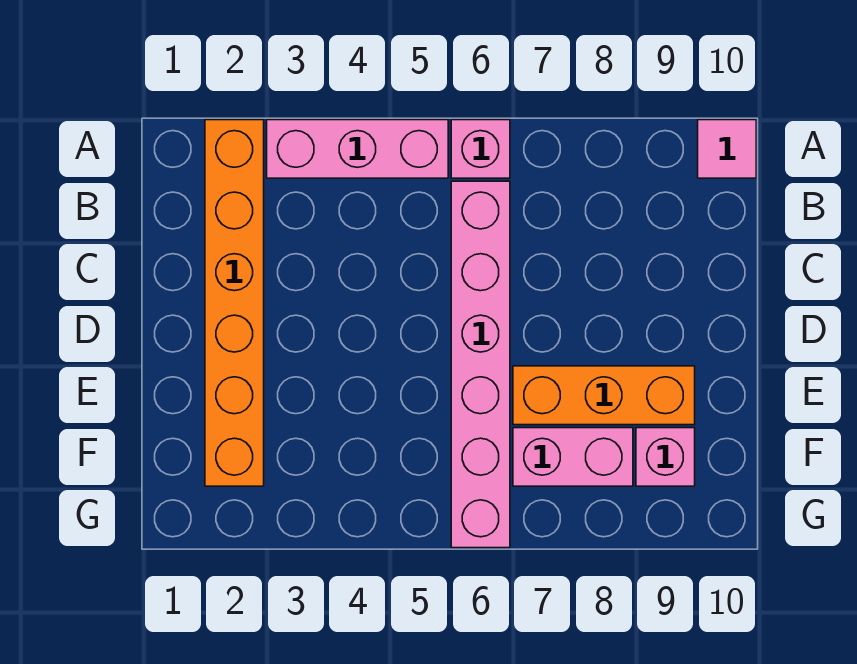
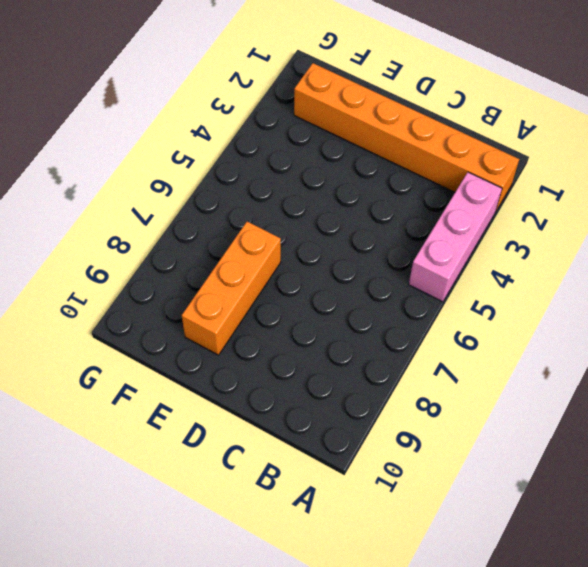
none -> pink 1x1 brick [451,120,510,178]
none -> pink 1x1 tile [698,120,756,178]

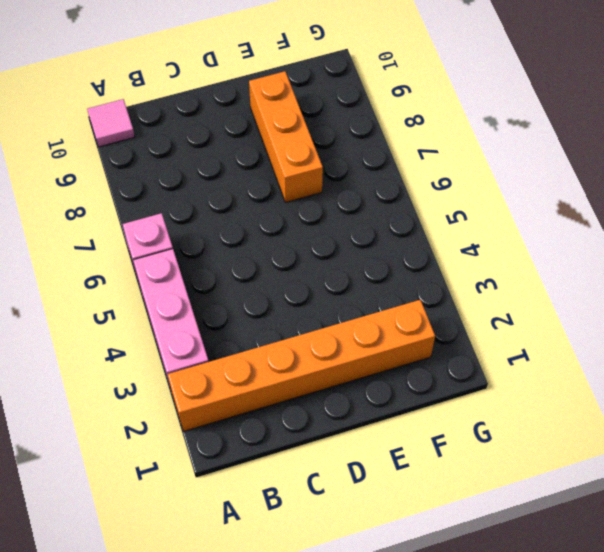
none -> pink 1x6 brick [451,181,510,548]
none -> pink 1x2 brick [513,428,633,486]

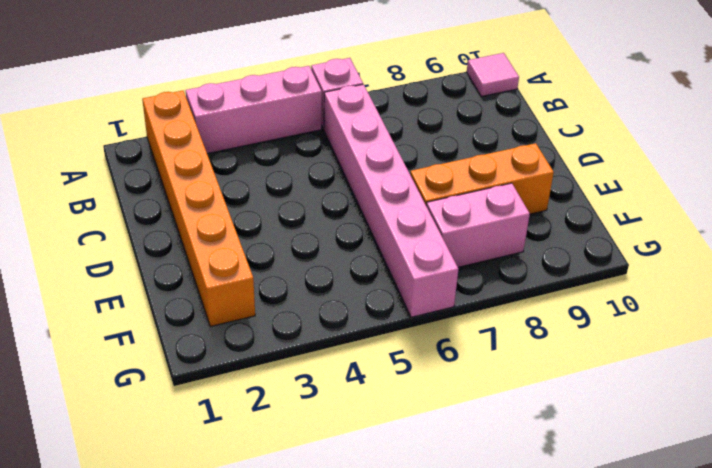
none -> pink 1x1 brick [636,428,695,486]

